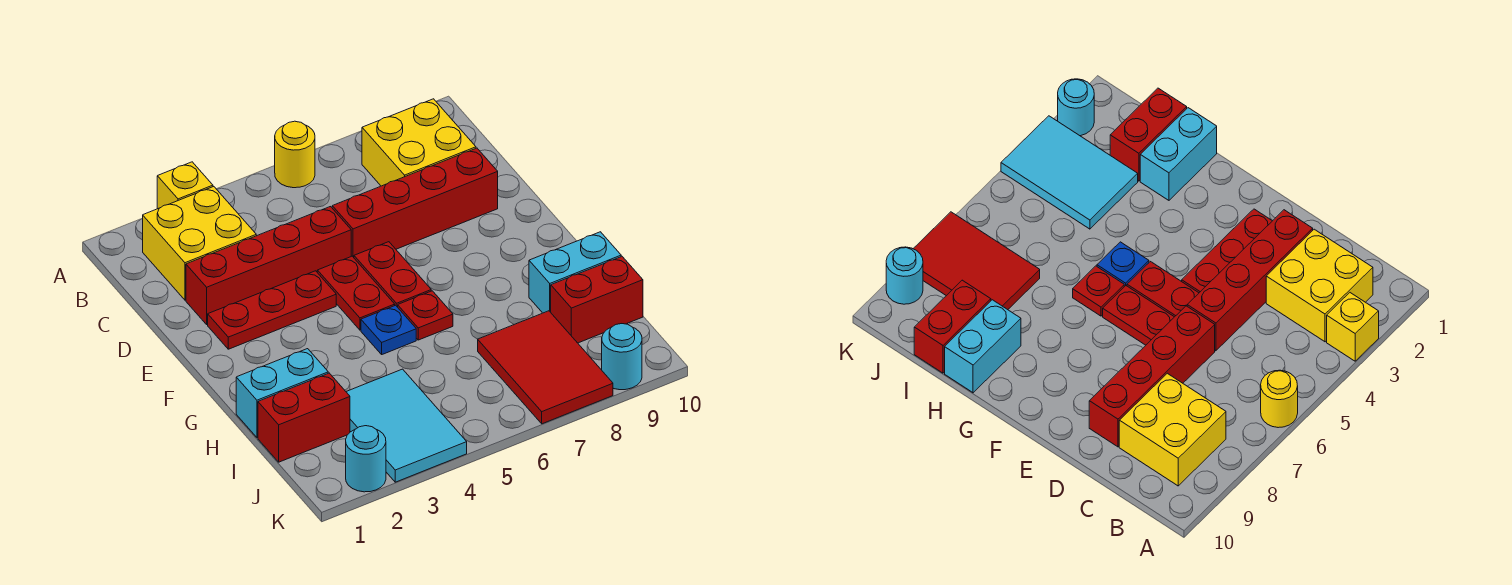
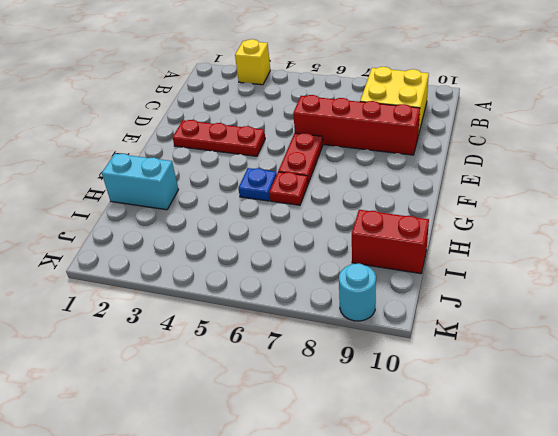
none -> yellow 1x1 round brick [275,121,315,188]
none -> yellow 2x2 brick [142,187,256,300]
none -> red 1x4 brick [186,207,351,325]

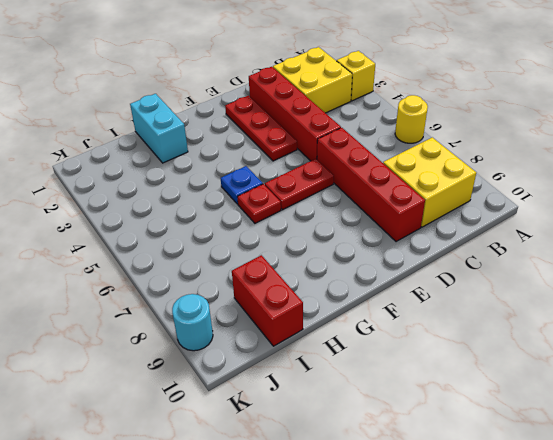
none -> red 1x2 plate [317,256,395,330]
none -> cyan 1x2 brick [529,232,621,313]
none -> red 1x2 brick [258,373,350,462]

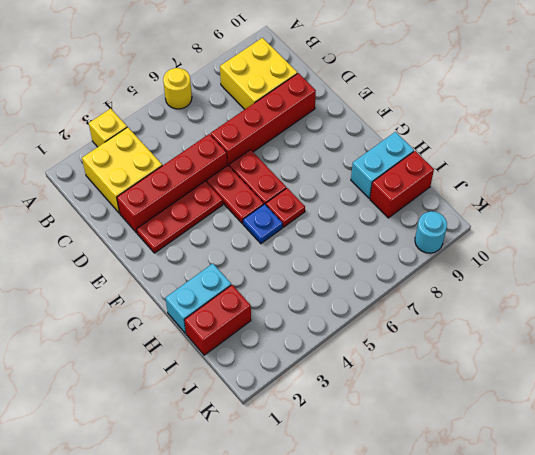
none -> cyan 2x3 tile [346,369,467,482]
none -> red 2x3 tile [478,311,613,424]
none -> cyan 1x1 round brick [346,426,386,492]

